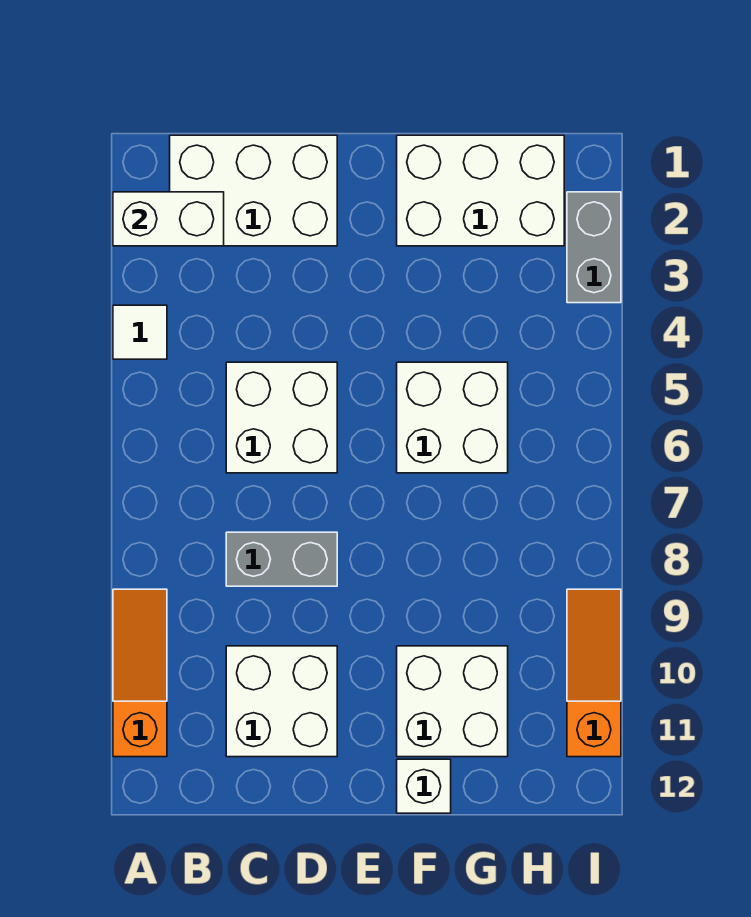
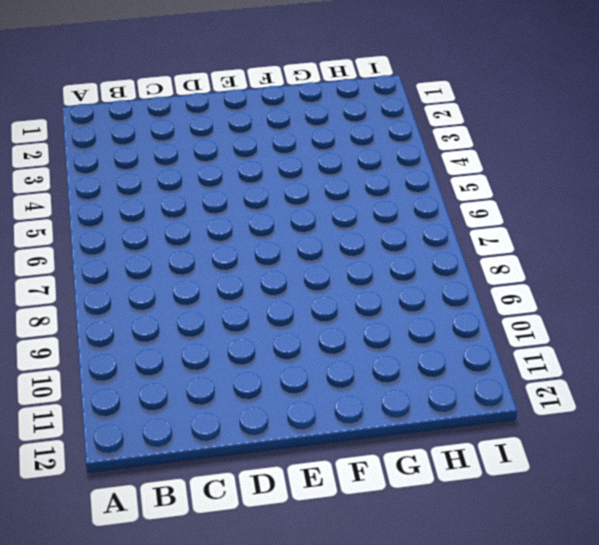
none -> white 1x1 tile [113,305,167,359]
none -> orange 1x3 slope [113,589,167,757]
none -> white 2x3 brick [170,135,337,246]

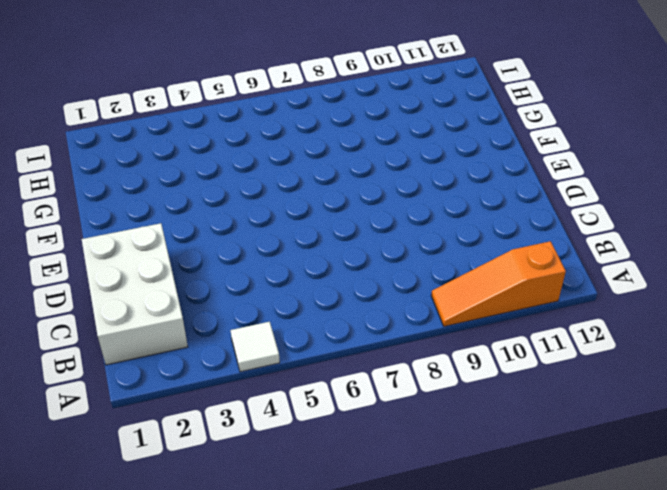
none -> white 2x2 brick [226,362,337,473]
none -> grey 1x2 brick [226,532,337,586]
none -> white 2x2 brick [226,646,337,757]

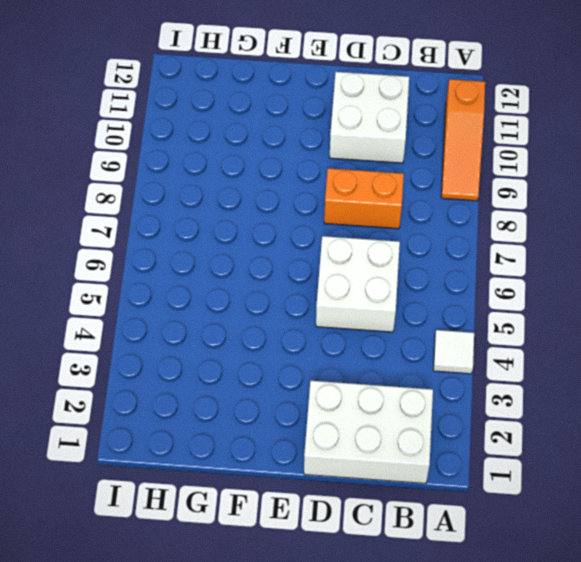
orange 1x2 brick [324,168,404,229] -> grey 1x2 brick [226,532,337,586]
none -> white 2x3 brick [397,135,564,246]
none -> white 2x2 brick [397,362,508,473]
none -> white 2x2 brick [397,646,508,757]

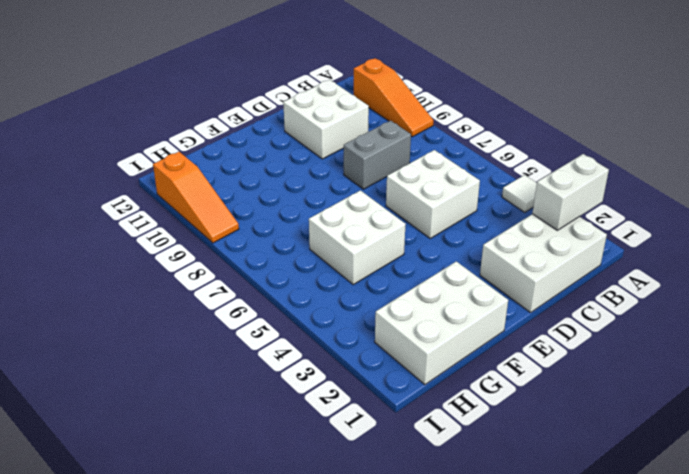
none -> white 2x2 brick [397,646,508,757]
none -> white 1x1 brick [397,759,451,813]
none -> grey 1x2 brick [567,192,621,303]

